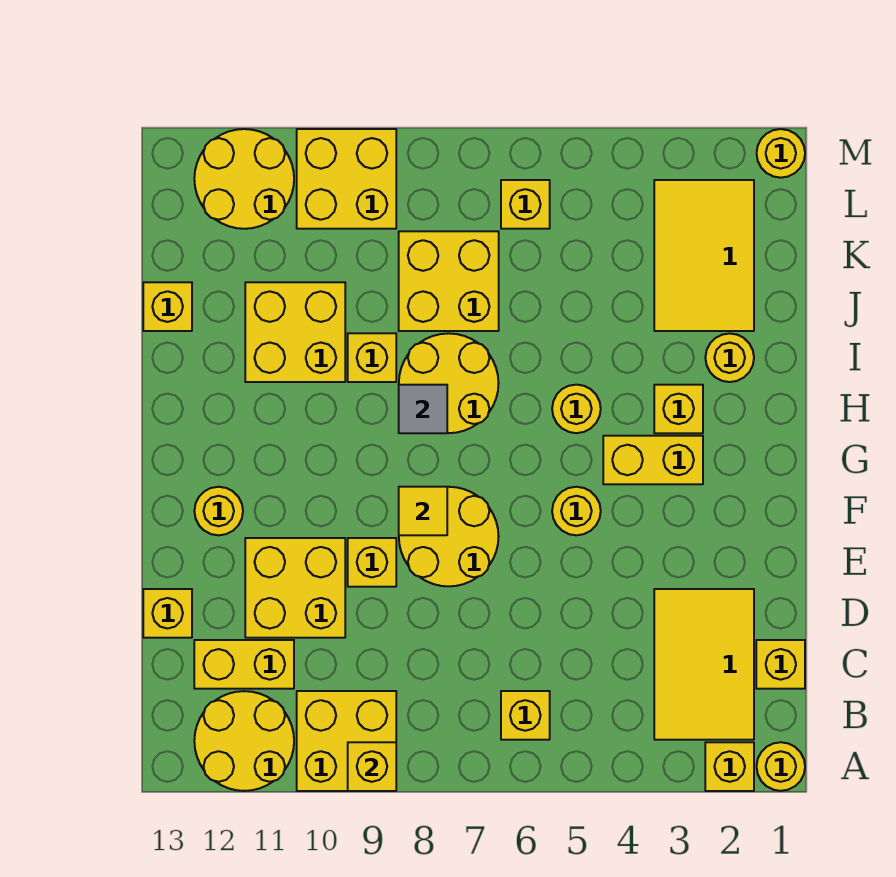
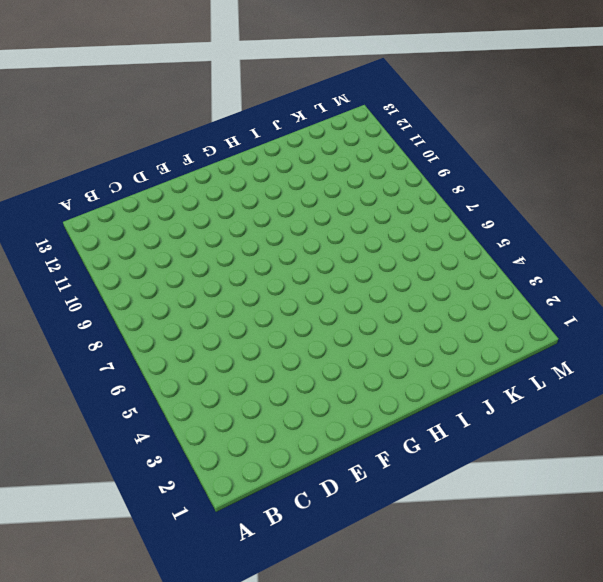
none -> yellow 1x1 round brick [757,742,805,791]
none -> yellow 1x1 brick [705,742,754,791]
none -> yellow 2x2 brick [297,691,396,791]
none -> yellow 2x2 round brick [194,691,294,791]

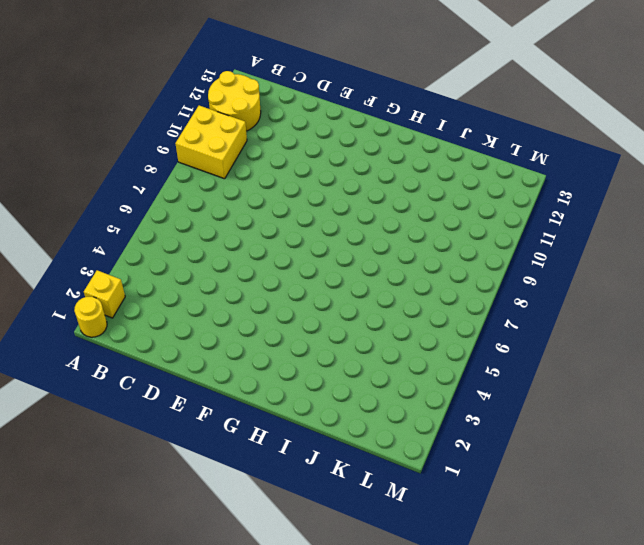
none -> yellow 2x3 tile [654,589,754,740]
none -> yellow 1x1 brick [501,691,550,740]
none -> yellow 1x1 brick [756,640,805,689]
none -> yellow 1x2 brick [194,640,294,689]

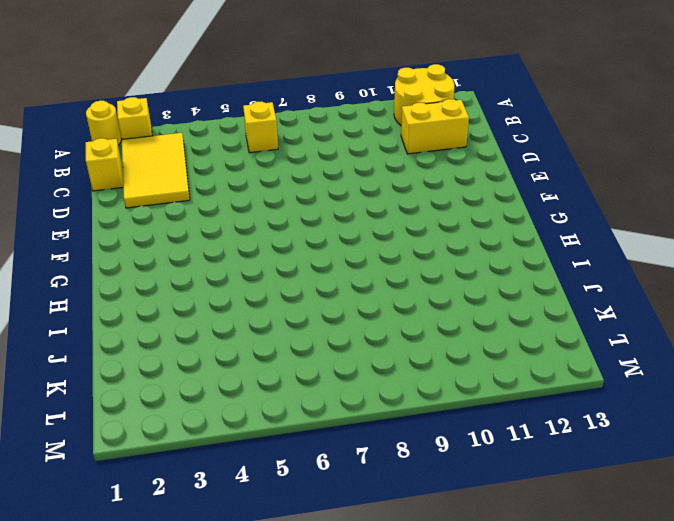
none -> yellow 2x2 brick [297,691,396,791]
none -> yellow 2x2 brick [245,538,345,638]
none -> yellow 1x1 brick [143,589,192,638]
none -> yellow 2x2 round brick [399,487,499,586]

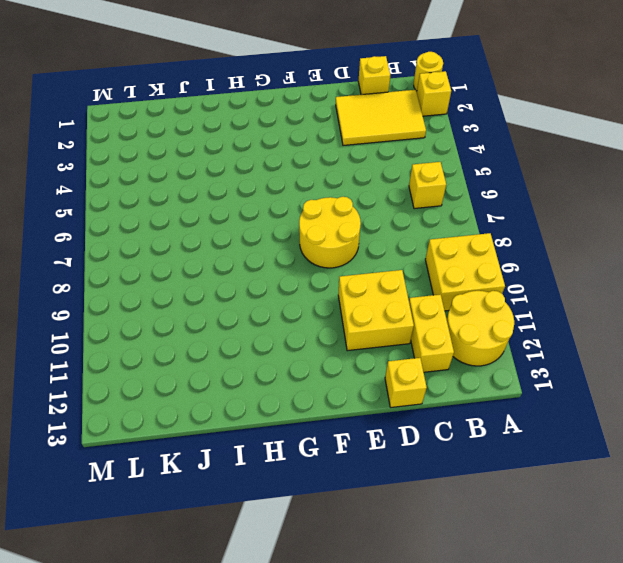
none -> yellow 1x1 brick [348,538,396,587]
none -> yellow 1x1 round brick [552,487,601,535]
none -> yellow 1x1 round brick [194,487,243,535]
none -> yellow 1x2 brick [603,436,703,484]

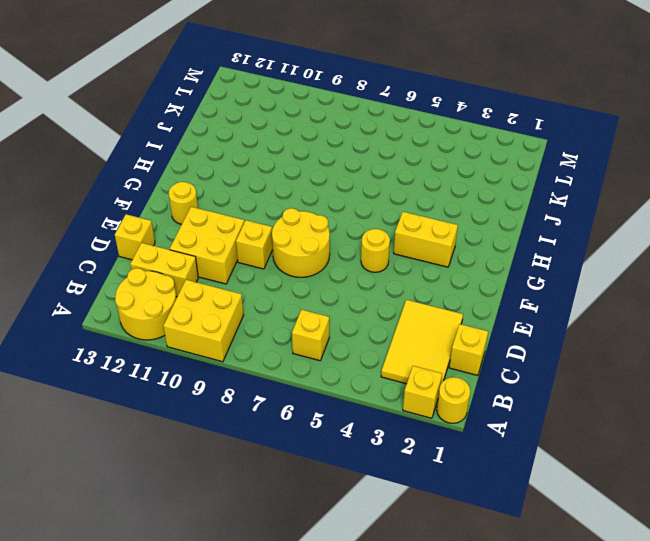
none -> yellow 1x1 brick [654,385,703,433]
none -> yellow 1x1 round brick [552,385,601,433]
none -> yellow 2x2 round brick [399,333,499,433]
none -> yellow 1x1 round brick [705,333,754,382]

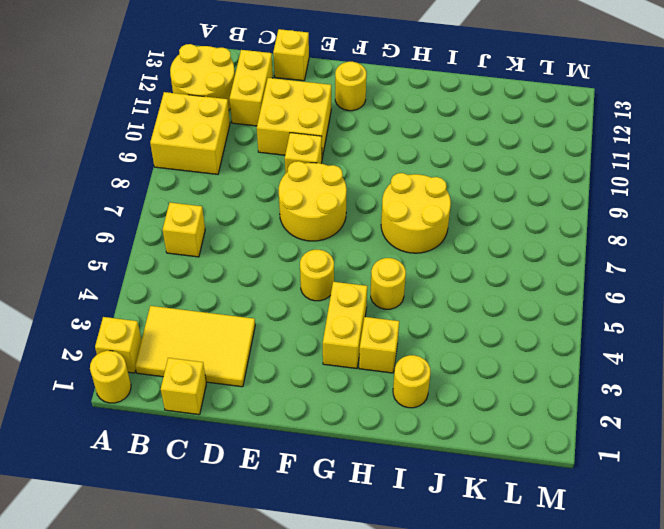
none -> yellow 1x1 brick [348,333,396,382]
none -> yellow 2x2 brick [245,282,345,382]
none -> yellow 2x3 tile [654,180,754,331]
none -> yellow 2x2 brick [399,231,499,331]

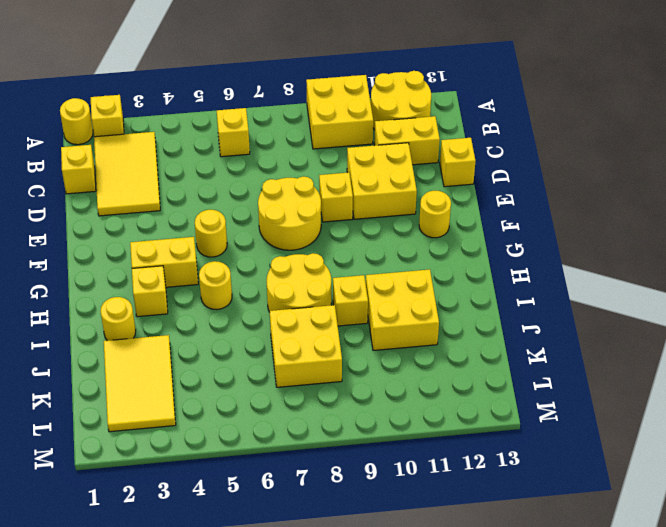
none -> yellow 1x1 brick [143,282,192,331]
none -> yellow 1x1 brick [501,180,550,229]
none -> yellow 2x2 brick [297,129,396,229]
none -> yellow 2x2 round brick [194,129,294,229]

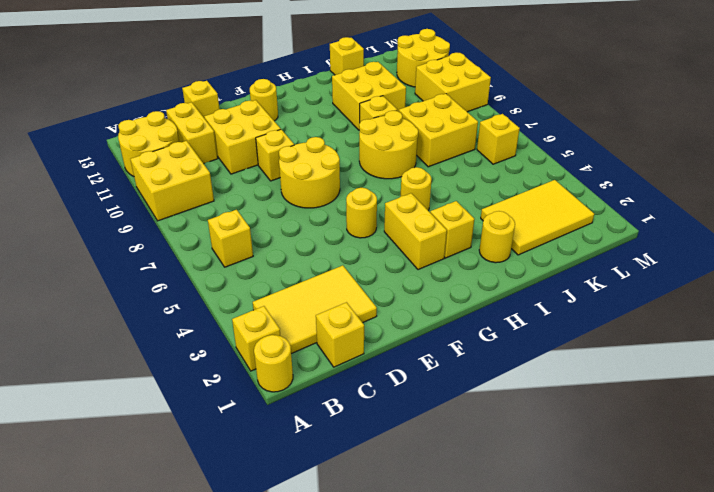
none -> yellow 1x1 round brick [757,129,805,178]
none -> yellow 1x1 brick [348,742,396,791]
none -> yellow 1x1 tile [399,487,447,535]
none -> grey 1x1 tile [399,385,447,433]

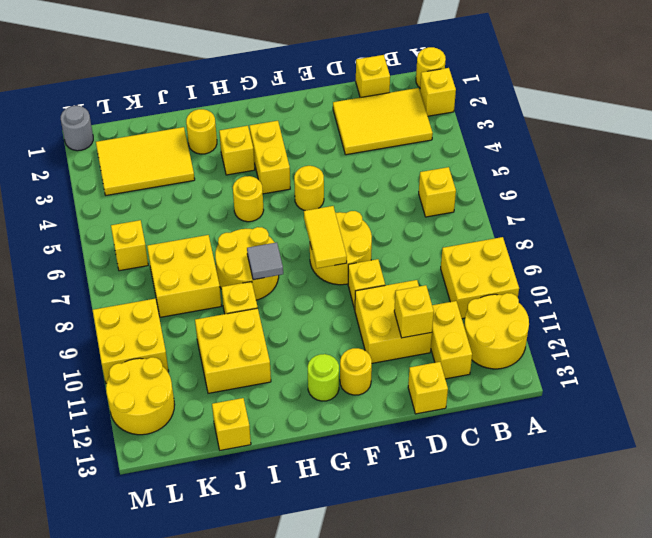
yellow 1x1 brick [394,285,434,338] -> yellow 1x1 brick moved to [348,742,396,791]
yellow 1x2 tile [304,206,347,268] -> yellow 1x1 tile [399,487,447,535]
lime 1x1 round brick [308,354,339,401] -> none
grey 1x1 round brick [61,106,93,151] -> yellow 1x1 round brick [757,129,805,178]

